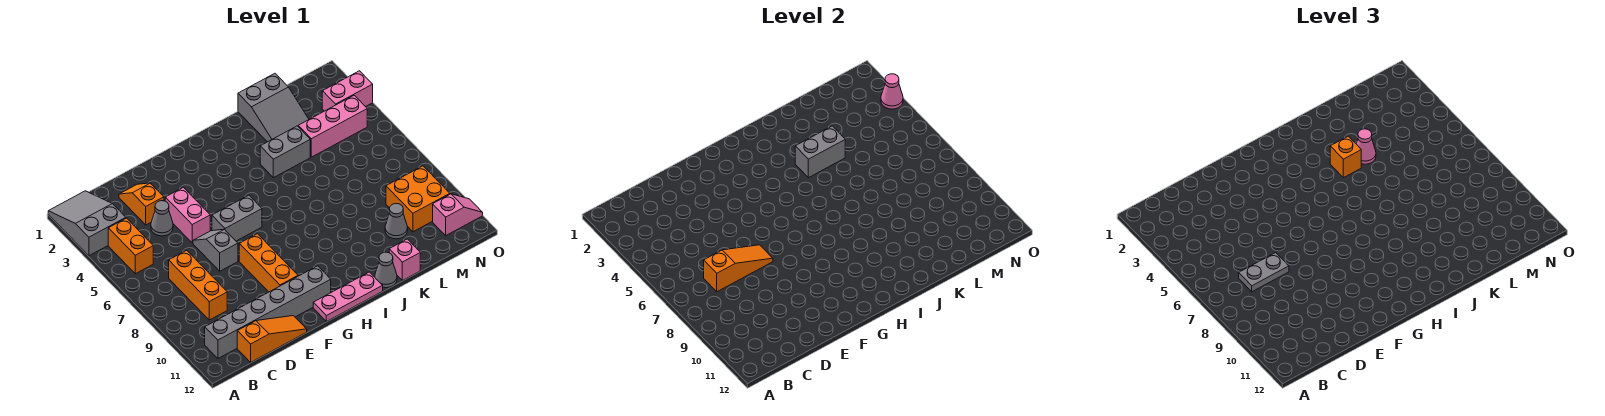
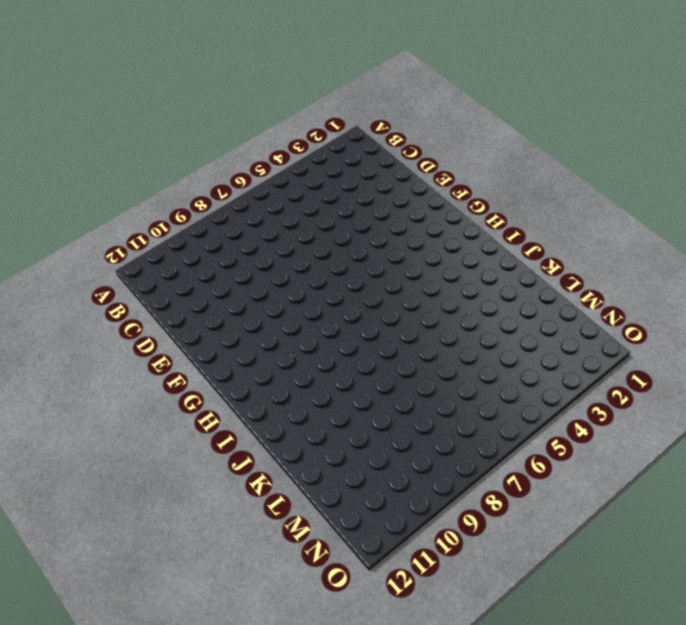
none -> grey 2x3 slope [48,191,126,256]
none -> orange 1x2 brick [108,218,153,274]
none -> grey 1x6 brick [205,266,331,358]

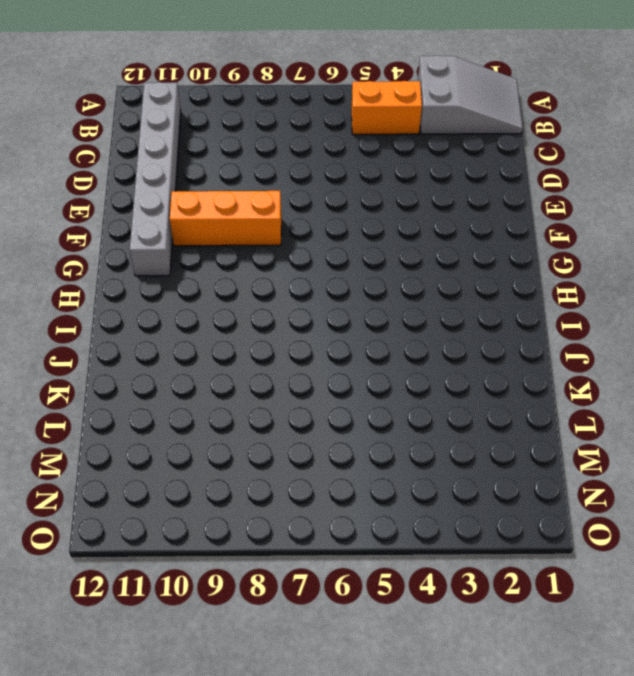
none -> orange 1x3 brick [169,250,227,320]
none -> orange 1x3 slope [237,316,307,362]
none -> orange 1x2 slope [119,183,164,225]

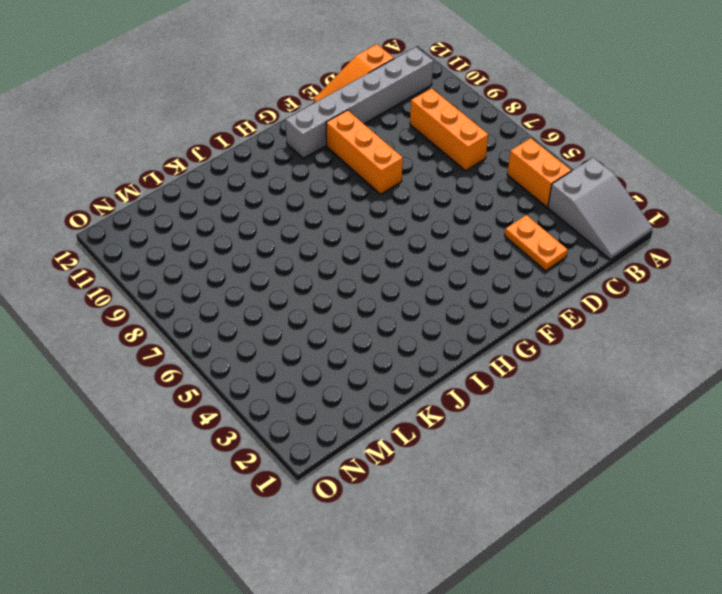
orange 1x2 plate [505,215,568,271] -> orange 1x2 slope [119,183,164,225]
none -> grey 1x1 cone [151,201,173,236]
none -> pink 1x2 brick [165,187,210,243]
none -> grey 1x2 slope [193,229,238,271]

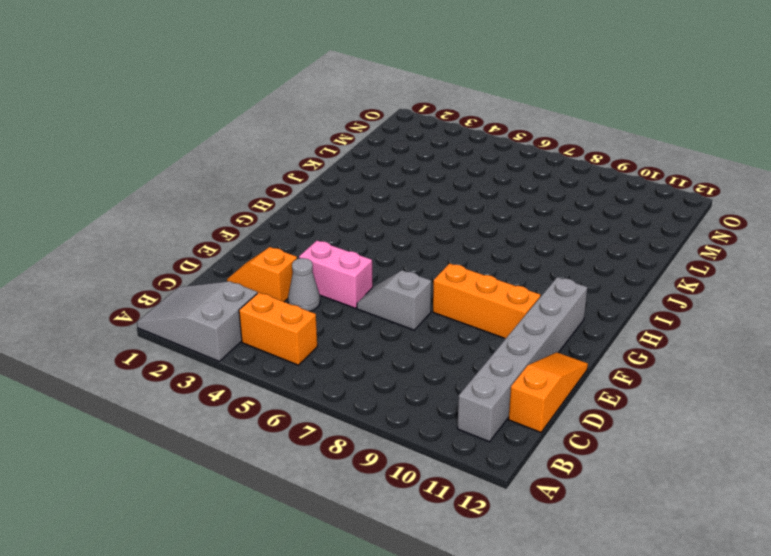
none -> orange 1x3 brick [169,250,227,320]
none -> grey 1x2 brick [212,195,262,241]
none -> pink 1x3 plate [313,272,383,322]

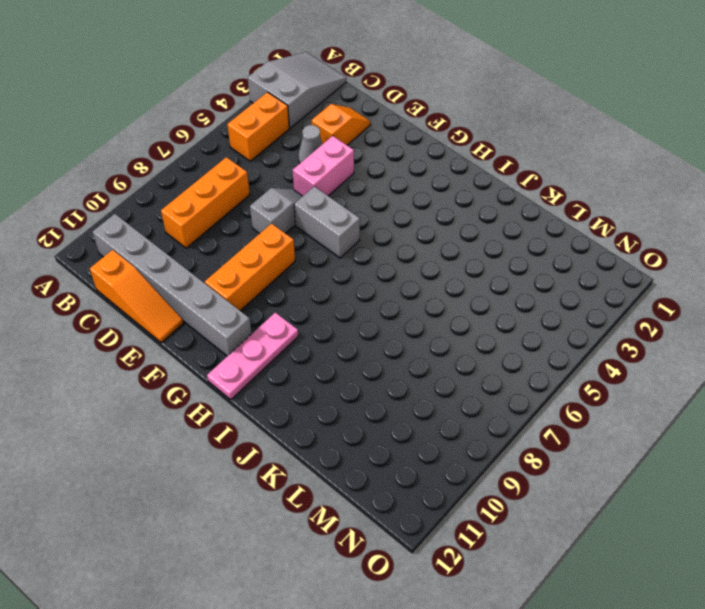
pink 1x3 plate [207,313,298,400] -> pink 1x3 plate turned to [313,272,383,322]
none -> grey 1x2 brick [260,126,310,178]
none -> grey 1x1 cone [375,252,397,288]
none -> grey 2x3 slope [238,74,309,142]

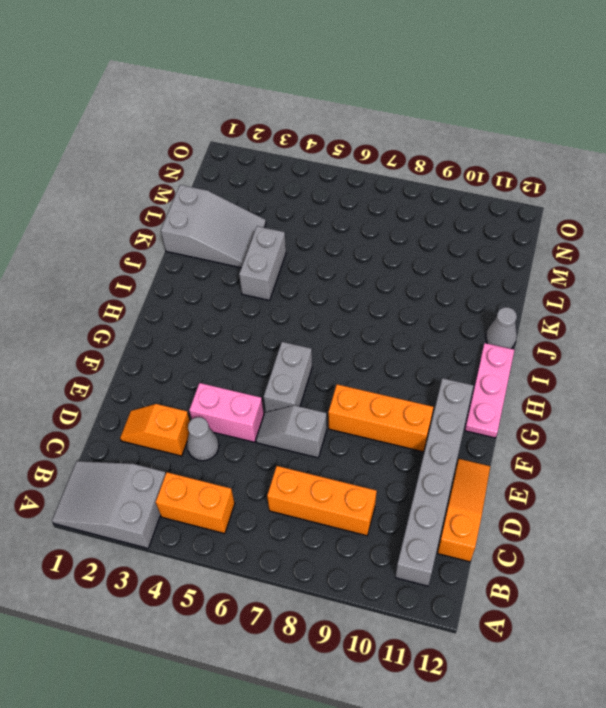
none -> pink 1x1 brick [389,239,420,280]
none -> pink 1x3 brick [298,95,367,157]
none -> grey 1x1 cone [385,204,408,239]

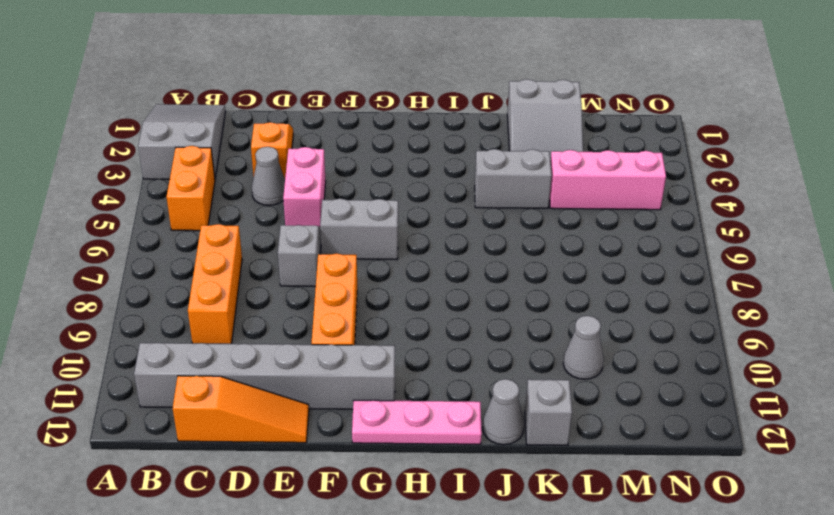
grey 1x1 brick [525,379,572,445] -> pink 1x1 brick [389,239,420,280]
none -> orange 2x2 brick [386,166,450,232]
none -> pink 1x2 brick [322,71,373,111]
none -> pink 1x2 slope [433,194,483,235]

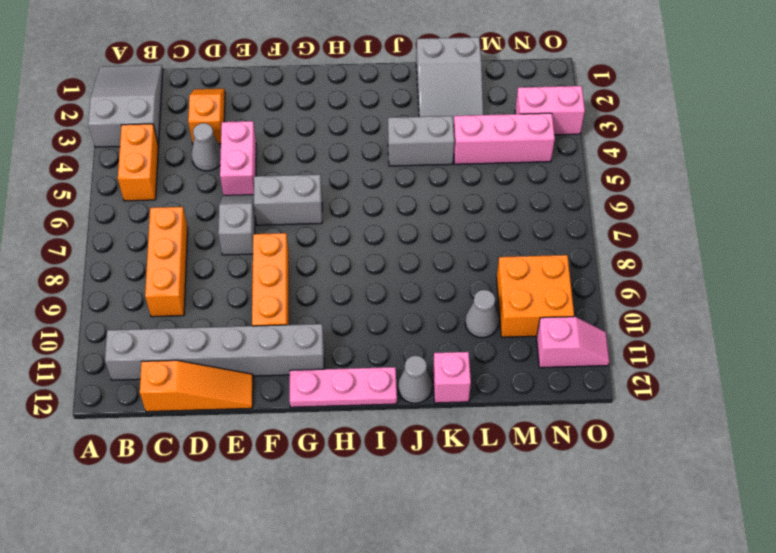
none -> orange 1x3 slope [704,245,773,292]
none -> grey 1x2 brick [795,126,845,178]
none -> pink 1x1 cone [881,74,903,109]

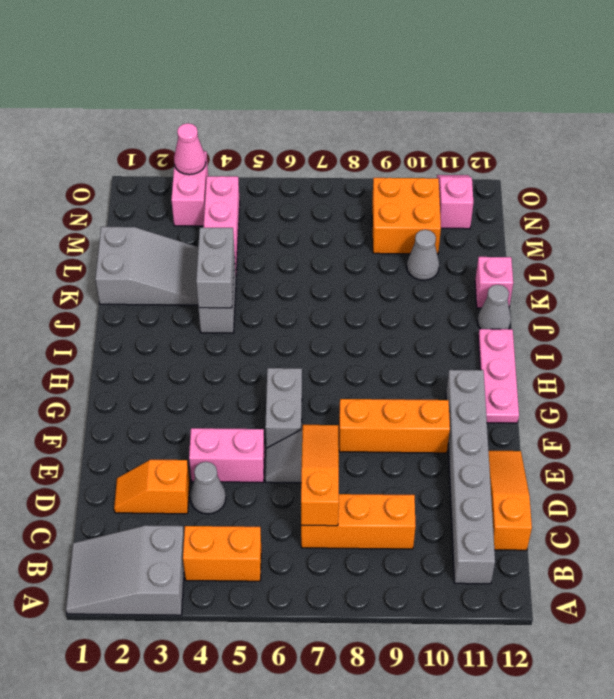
none -> grey 1x2 plate [1239,253,1289,292]
none -> orange 1x1 brick [1330,136,1361,178]
none -> pink 1x1 cone [1356,129,1376,164]

